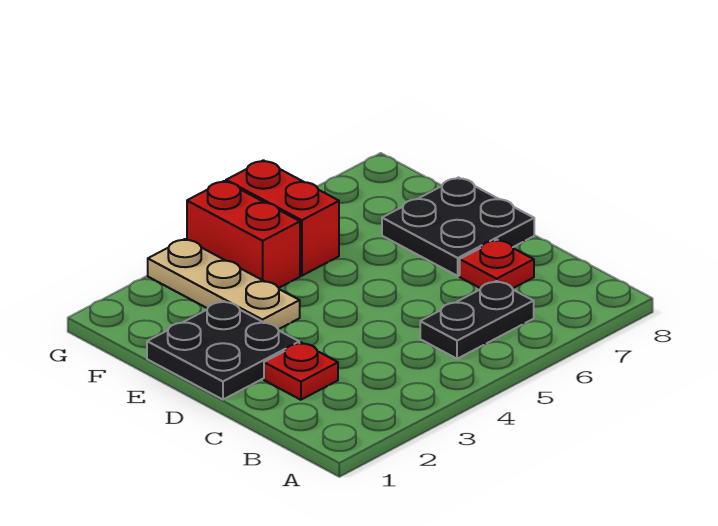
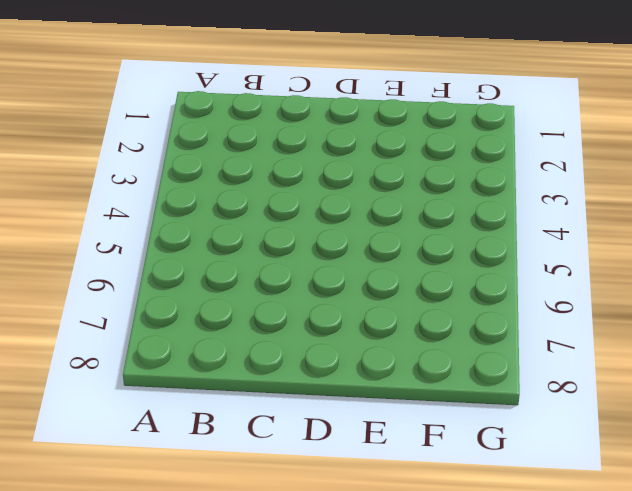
none -> black 1x2 plate [420,281,534,359]
none -> red 1x1 plate [264,343,338,400]

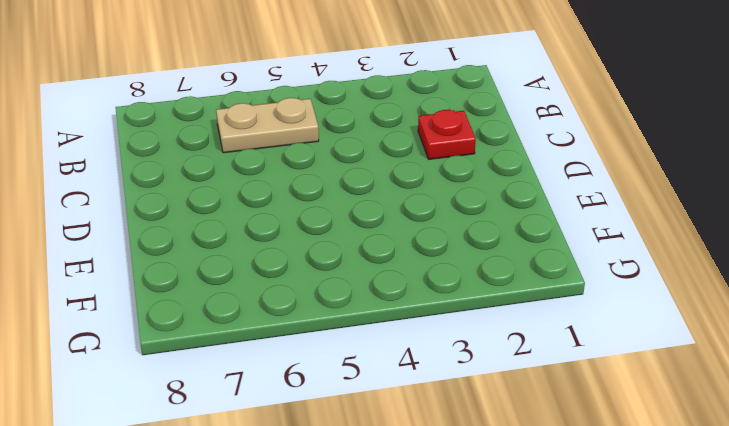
tan 1x2 plate [216,98,319,153] -> black 1x2 plate [420,281,534,359]
none -> red 1x1 plate [460,240,534,288]
none -> black 2x2 plate [147,301,299,400]

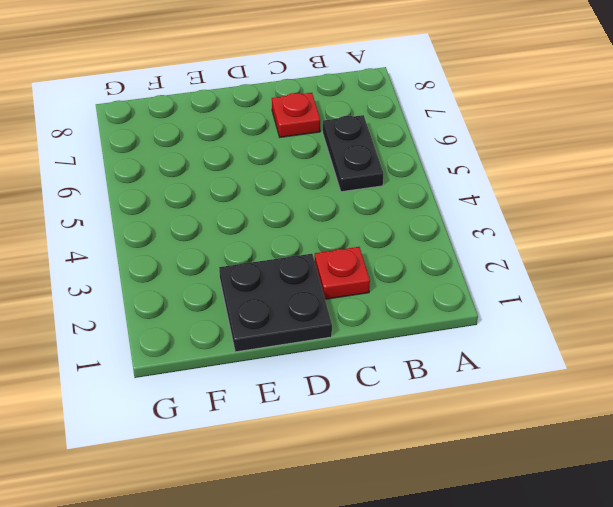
none -> black 2x2 plate [382,178,534,276]
none -> tan 1x3 plate [148,239,300,329]

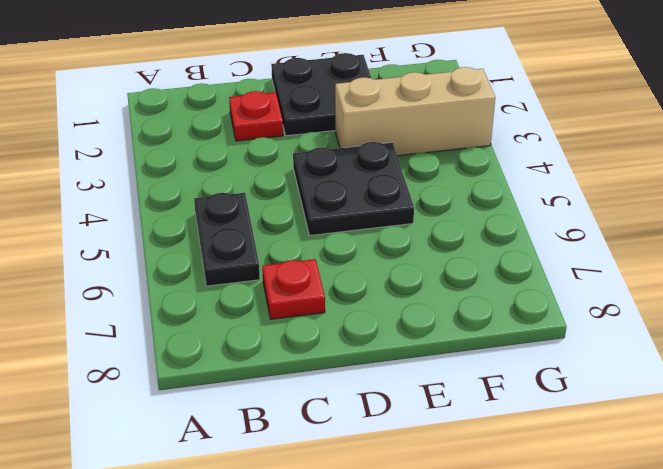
black 2x2 plate [293,142,414,235] -> black 2x2 plate moved to [382,178,534,276]
tan 1x3 brick [335,67,495,156] -> tan 1x3 plate [148,239,300,329]
none -> red 1x2 brick [187,181,300,288]
none -> red 1x2 brick [226,160,339,276]

